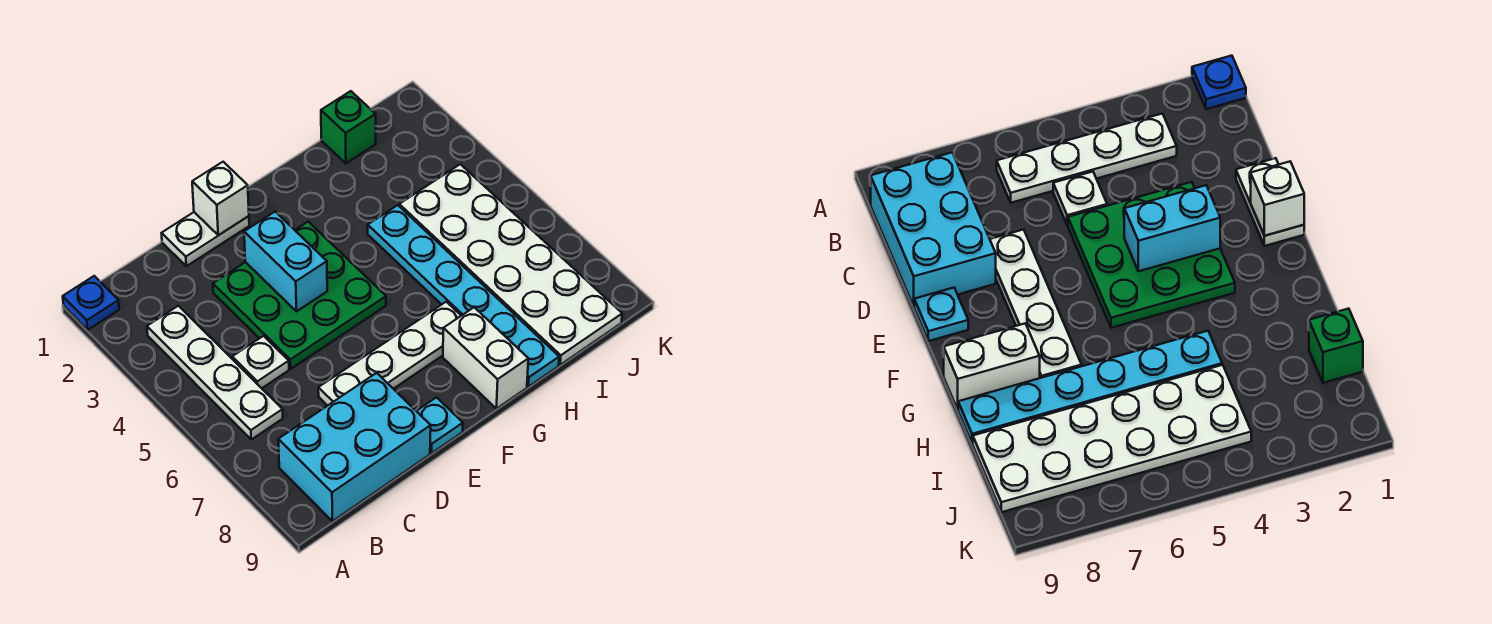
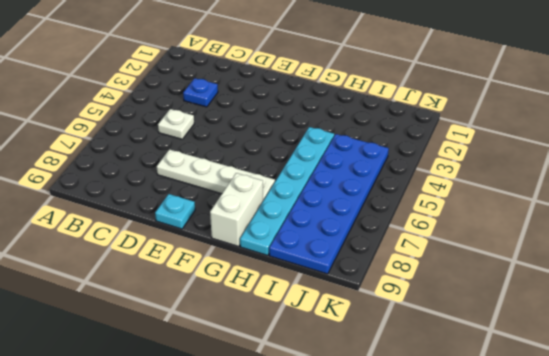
blue 1x1 plate [183,78,218,107] -> blue 1x1 plate moved to [63,276,119,330]
blue 2x6 plate [269,134,389,274] -> white 2x6 plate [399,164,622,365]
none -> white 1x4 plate [147,306,283,439]
none -> cyan 2x3 brick [278,373,431,521]
none -> white 1x2 plate [162,212,249,266]

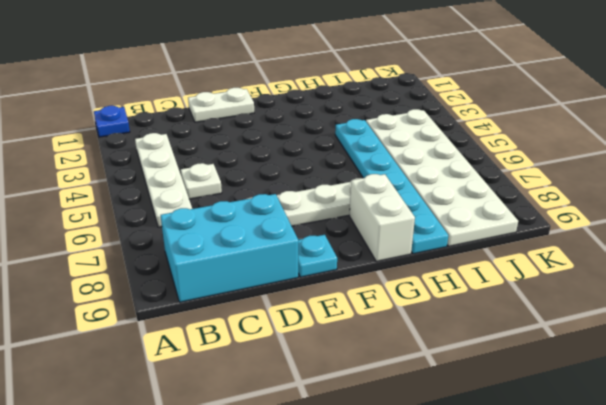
none -> green 3x3 plate [213,222,386,369]
none -> green 1x1 brick [321,91,376,163]
none -> white 1x1 brick [192,162,249,235]

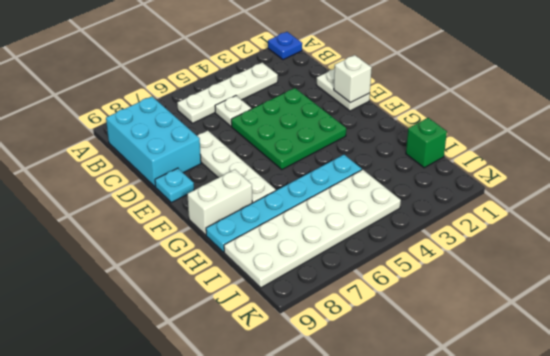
none -> cyan 1x2 brick [244,212,327,311]

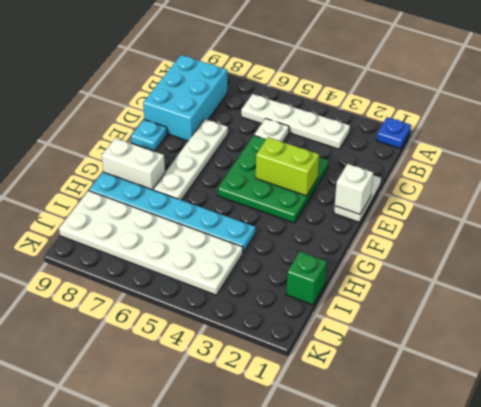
lime 1x2 brick [256,137,319,196] -> cyan 1x2 brick [244,212,327,311]

